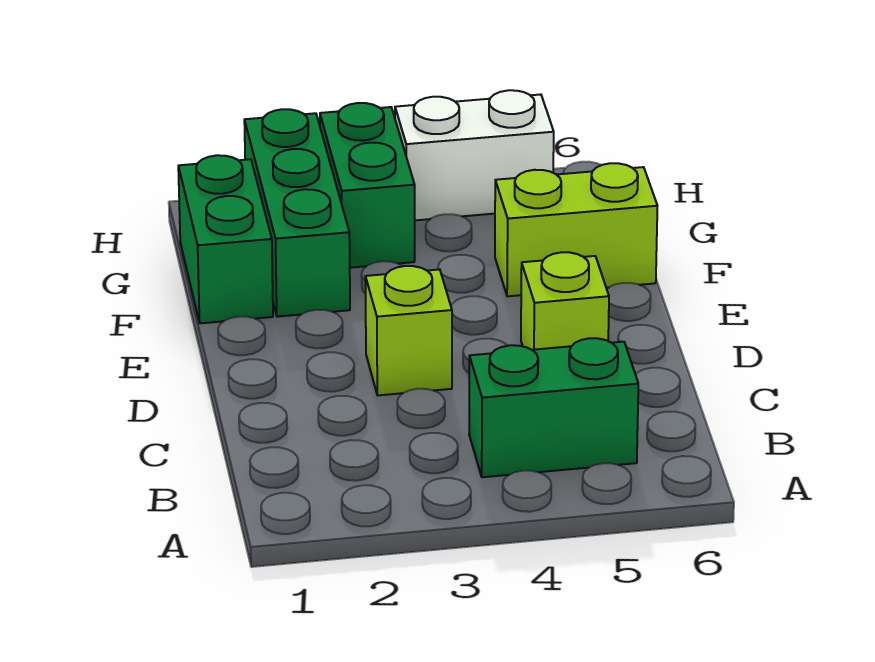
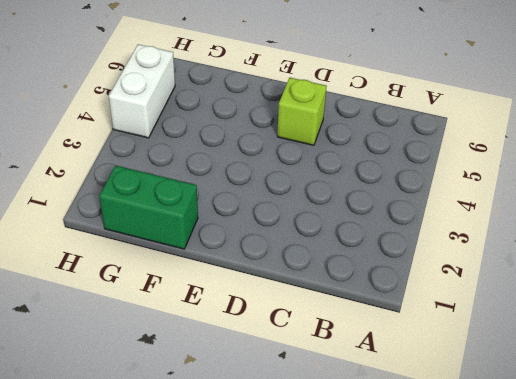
none -> green 1x2 brick [469,338,638,477]
none -> lime 1x1 brick [365,266,452,395]

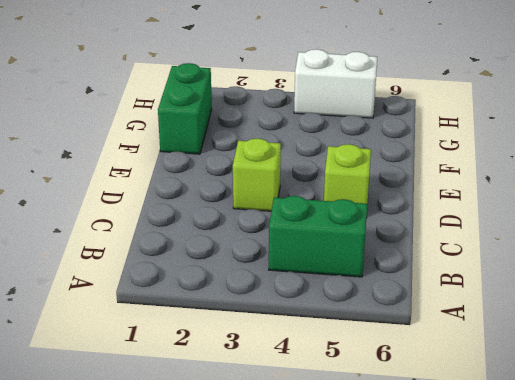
none -> green 1x3 brick [244,109,350,317]
none -> lime 1x2 brick [495,163,657,296]

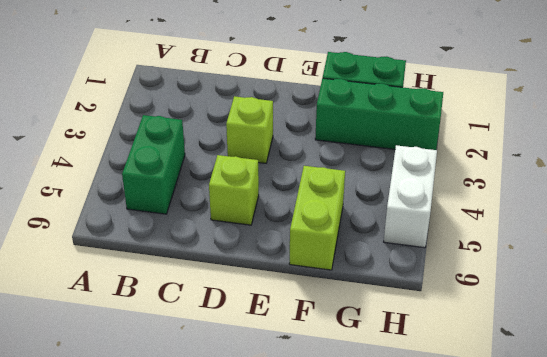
none -> green 1x2 brick [320,103,415,268]

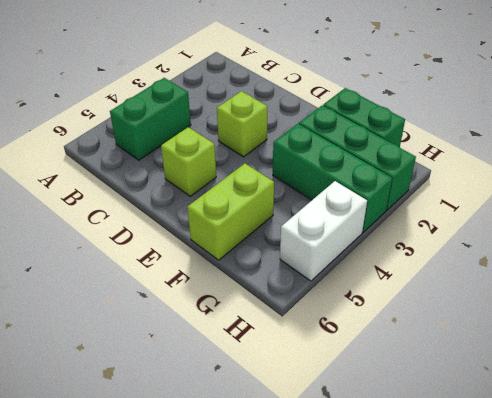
green 1x3 brick [273,124,392,232] -> green 1x2 brick [320,103,415,268]

